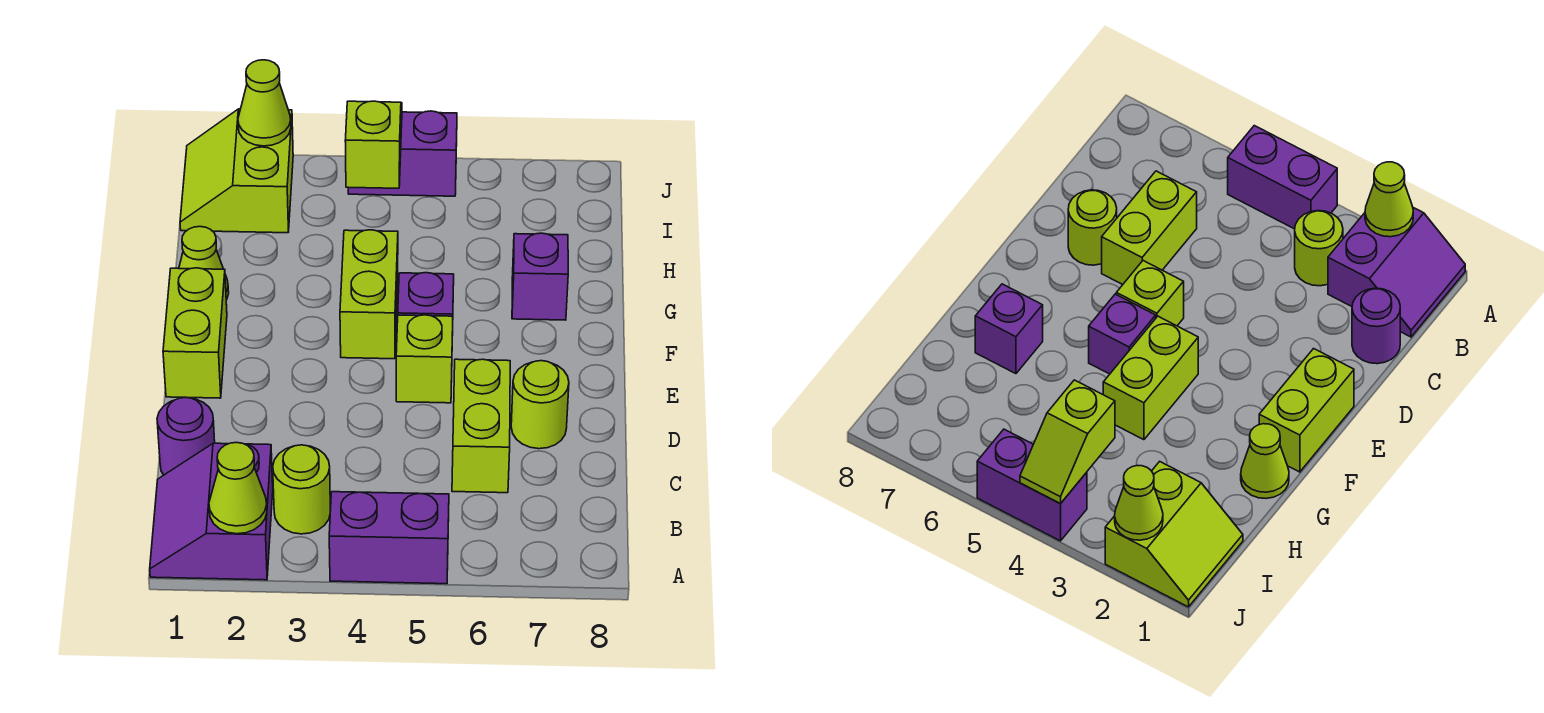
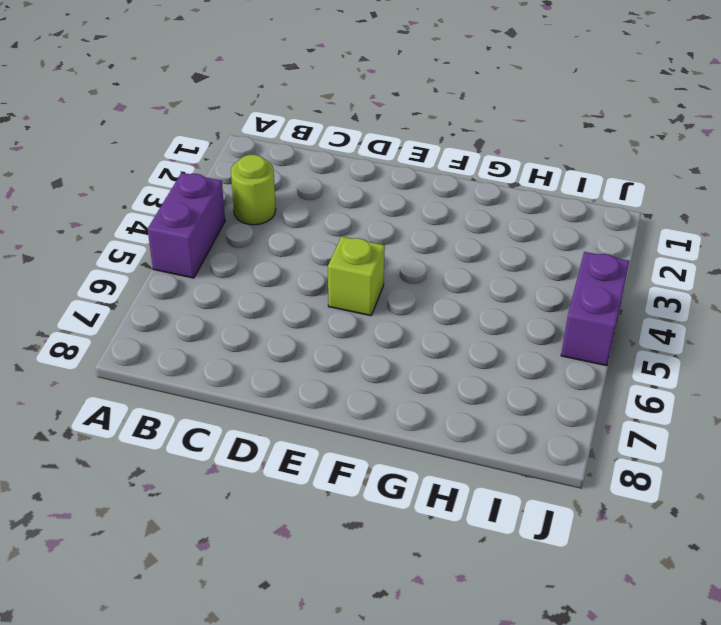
none -> purple 2x2 slope [150,443,273,580]
none -> purple 1x1 round brick [157,397,215,475]
none -> lime 1x2 brick [452,359,510,493]

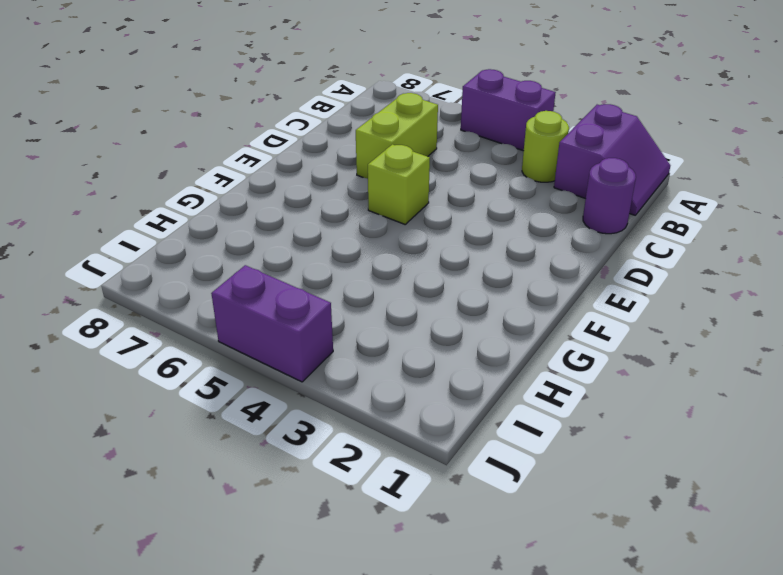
none -> lime 1x1 round brick [511,361,569,449]
none -> lime 1x2 brick [163,268,227,398]
none -> lime 1x2 brick [340,230,398,359]

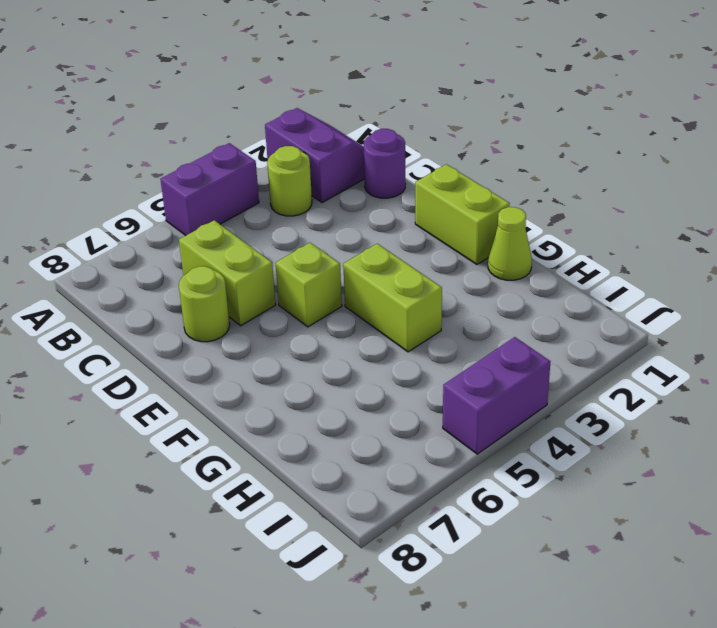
none -> purple 1x1 brick [398,273,454,335]
none -> purple 1x1 brick [512,233,568,320]
none -> lime 2x2 slope [180,109,293,233]

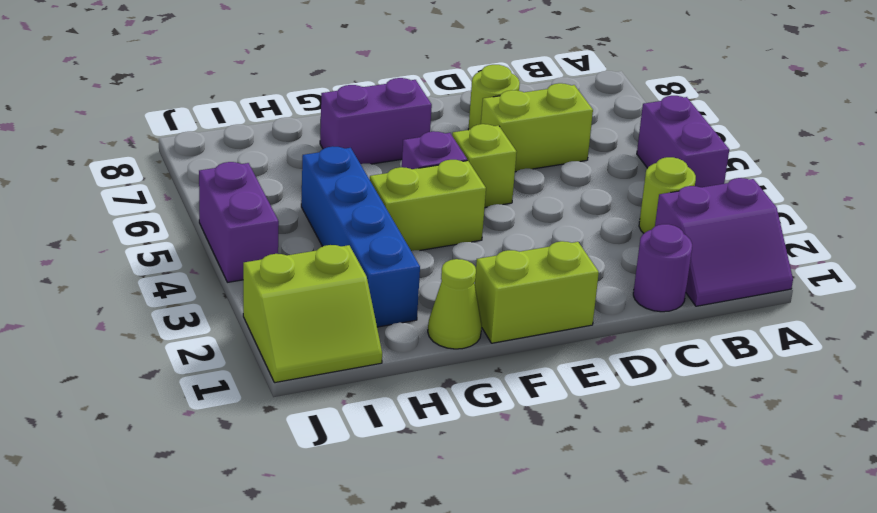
purple 1x2 brick [320,78,432,164] -> purple 1x1 brick [512,233,568,320]
blue 1x4 brick [301,146,420,327] -> none
none -> lime 1x1 cone [209,442,267,534]
none -> lime 1x2 slope [345,101,402,188]
none -> lime 1x1 cone [238,60,291,146]

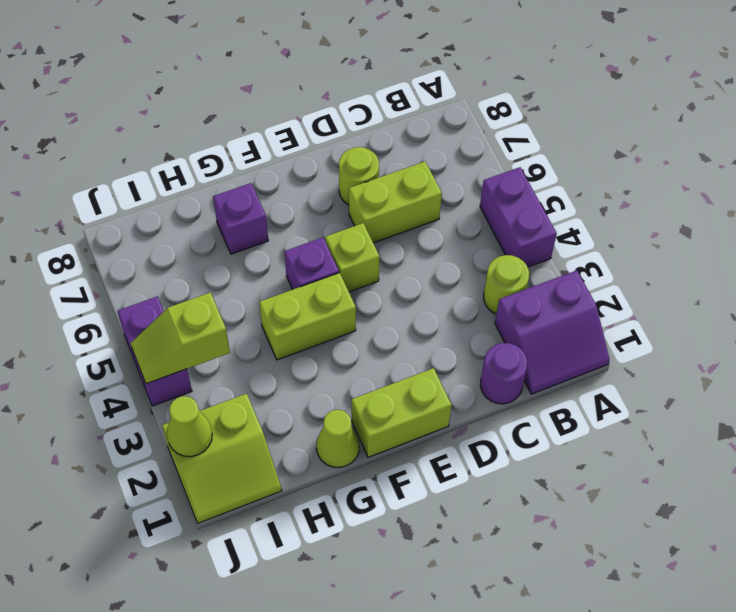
none -> lime 1x1 cone [209,442,267,534]

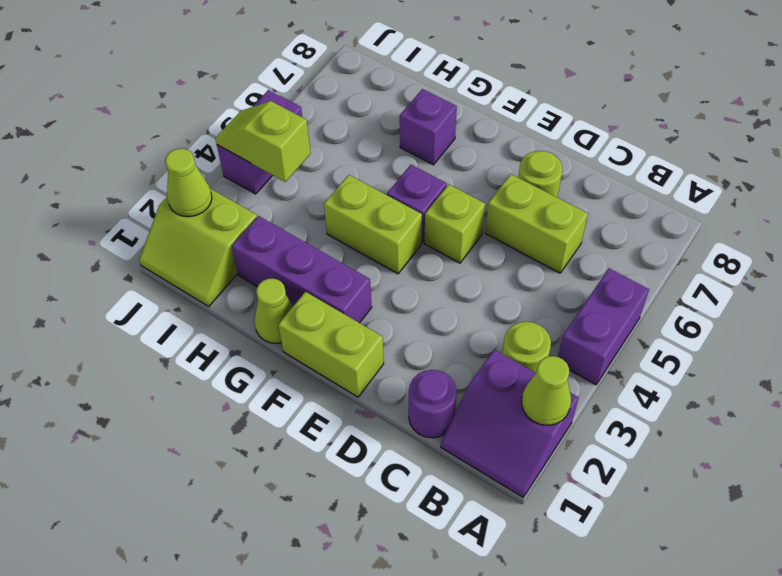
purple 1x3 brick [232,216,372,323] -> none

